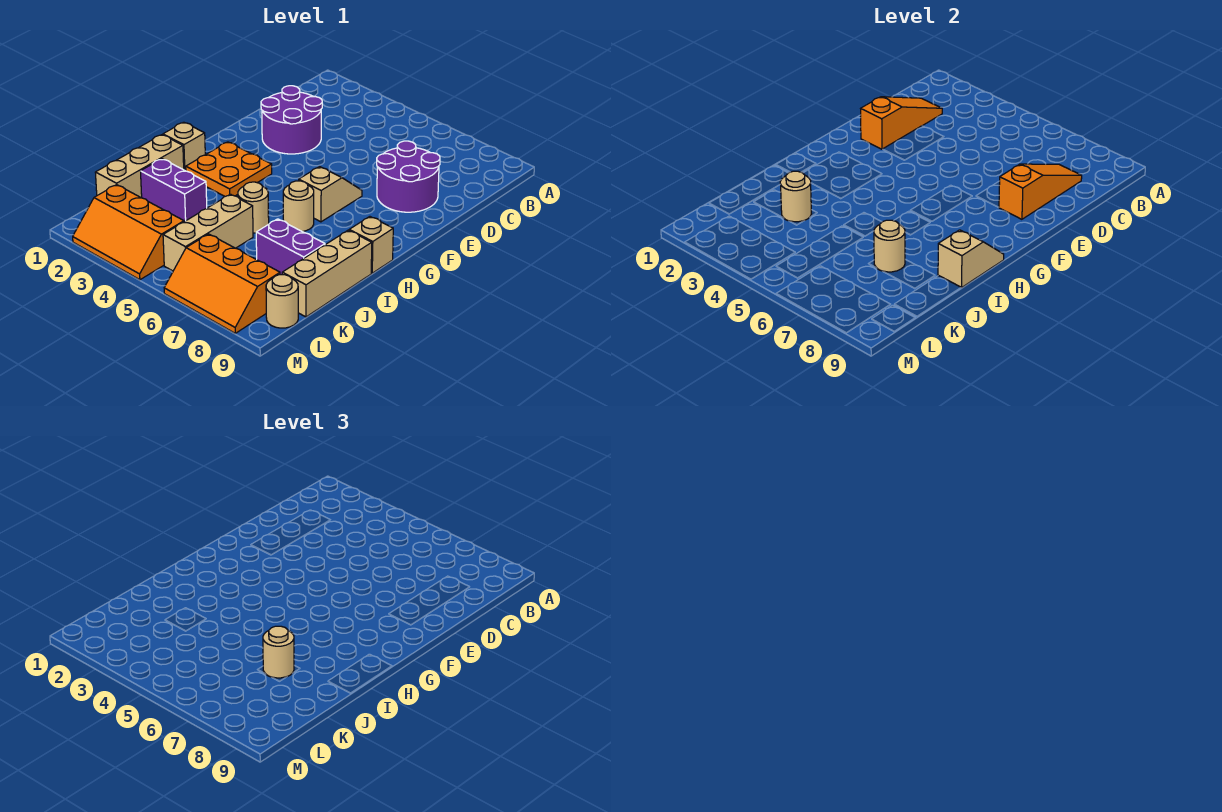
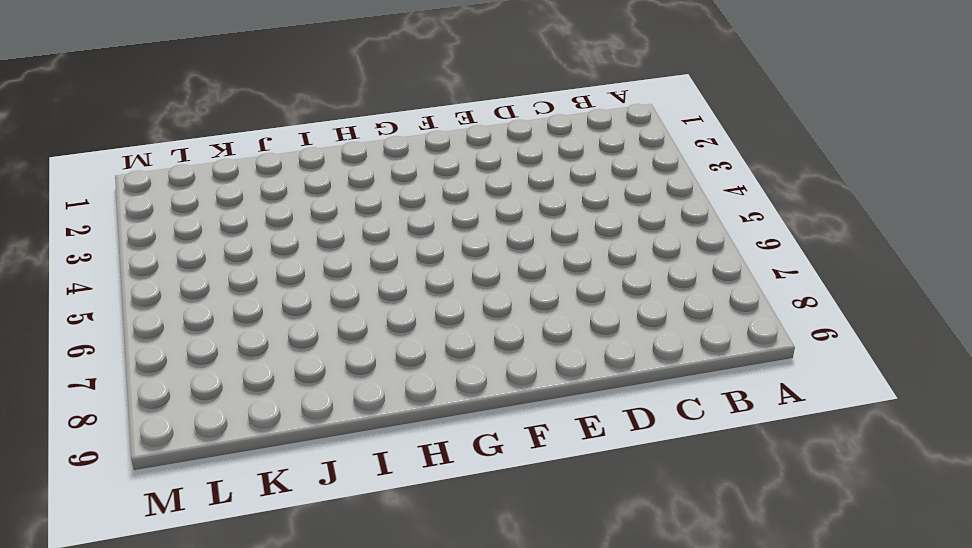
none -> purple 2x2 round brick [261,86,322,154]
none -> purple 2x2 round brick [377,141,440,212]
none -> tan 1x2 slope [299,167,362,222]

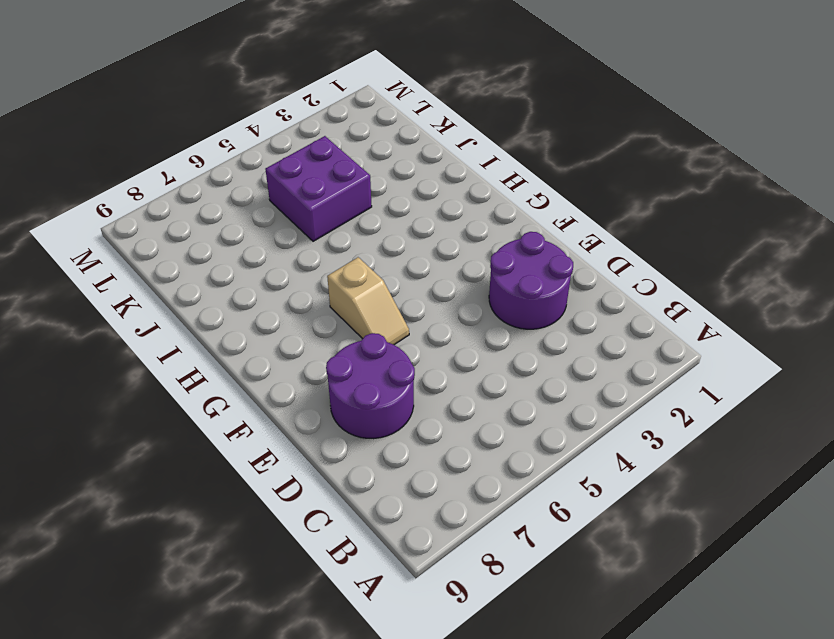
purple 2x2 brick [265,136,372,241] -> tan 1x3 brick [163,194,253,271]
none -> orange 2x2 plate [186,142,272,196]
none -> tan 1x1 brick [163,122,205,171]
none -> tan 1x1 round brick [283,181,314,232]

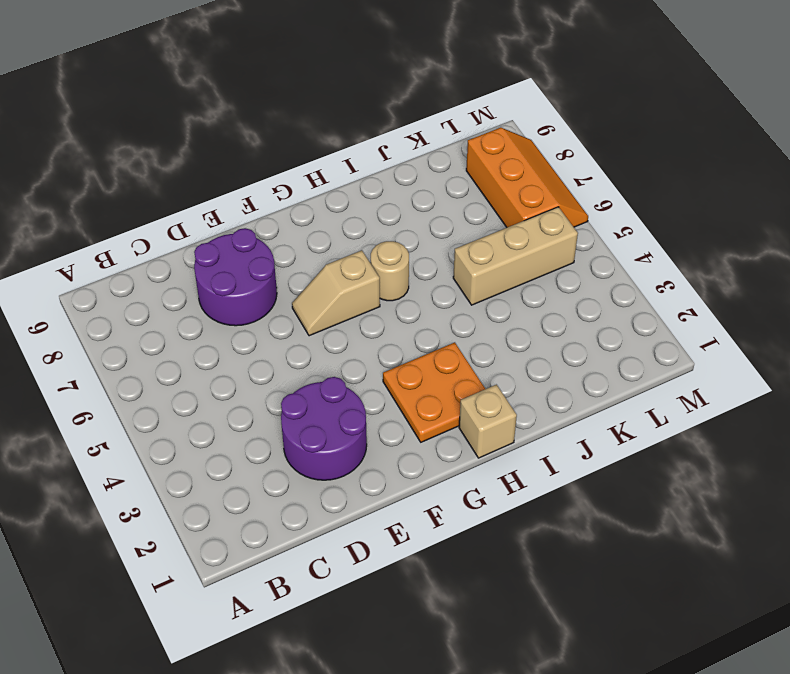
none -> tan 1x1 brick [349,217,393,273]
none -> tan 1x3 brick [95,135,184,198]
none -> tan 1x1 round brick [238,182,269,233]

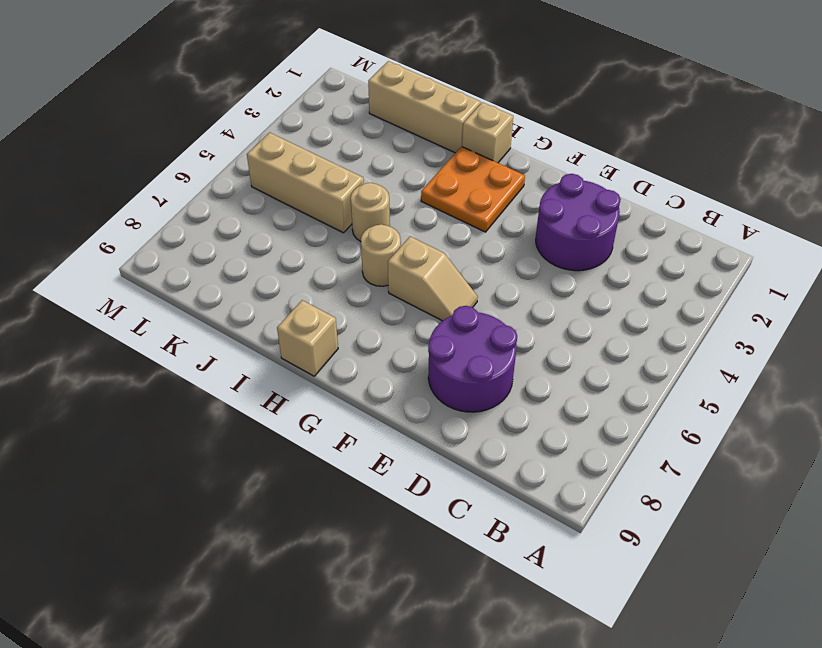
none -> tan 1x3 brick [282,230,372,317]
none -> purple 1x2 brick [141,159,207,222]
none -> purple 1x2 brick [256,219,325,275]

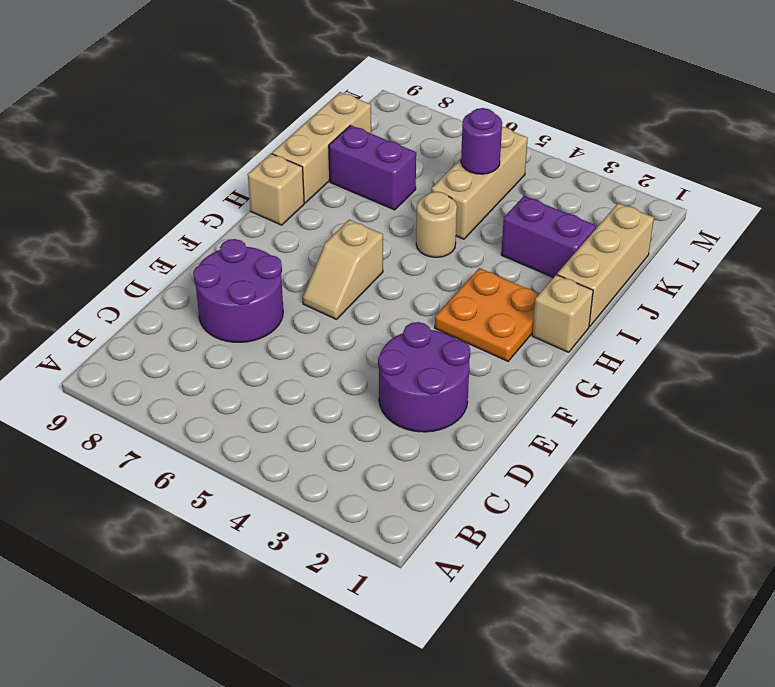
purple 1x1 round brick [461,108,502,174] -> none
none -> tan 1x1 round brick [283,181,314,232]
none -> orange 2x3 slope [73,185,184,280]
none -> orange 2x3 slope [164,234,280,333]

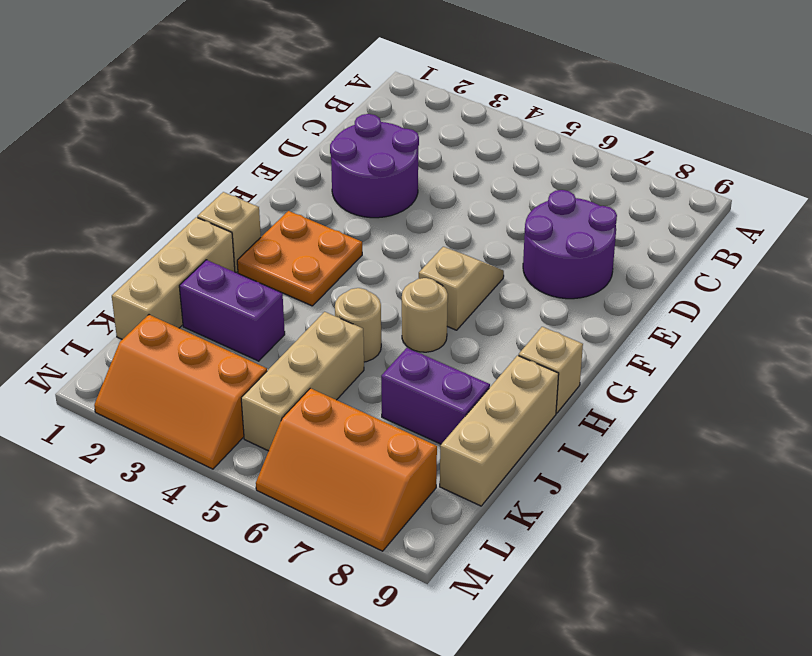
none -> tan 1x1 round brick [266,275,298,328]
none -> orange 1x3 slope [861,97,942,149]
none -> orange 1x3 slope [999,164,1082,219]

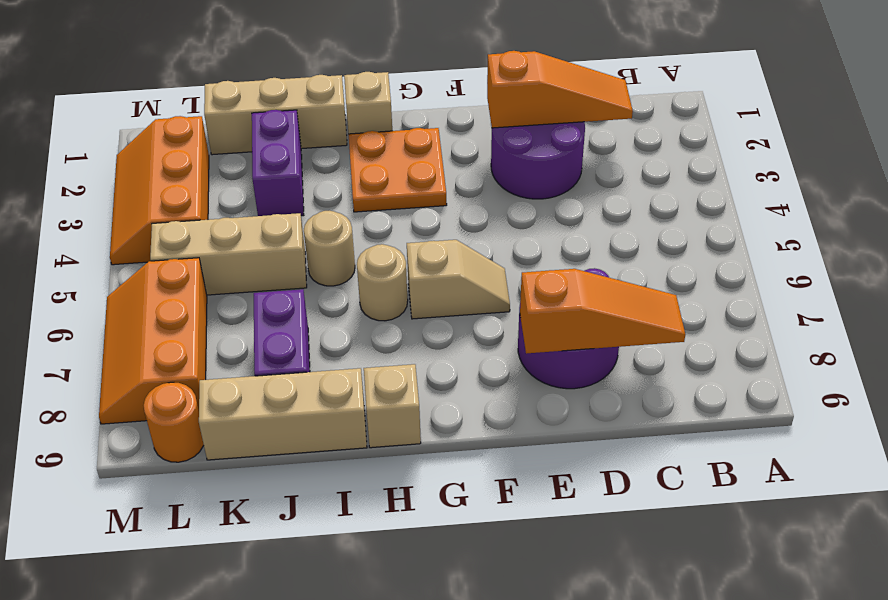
orange 1x1 round brick [144,382,204,462] -> tan 1x1 round brick [266,275,298,328]
none -> tan 1x2 slope [938,230,1004,288]
none -> tan 1x1 round brick [780,171,811,222]
none -> tan 1x1 round brick [874,220,905,272]

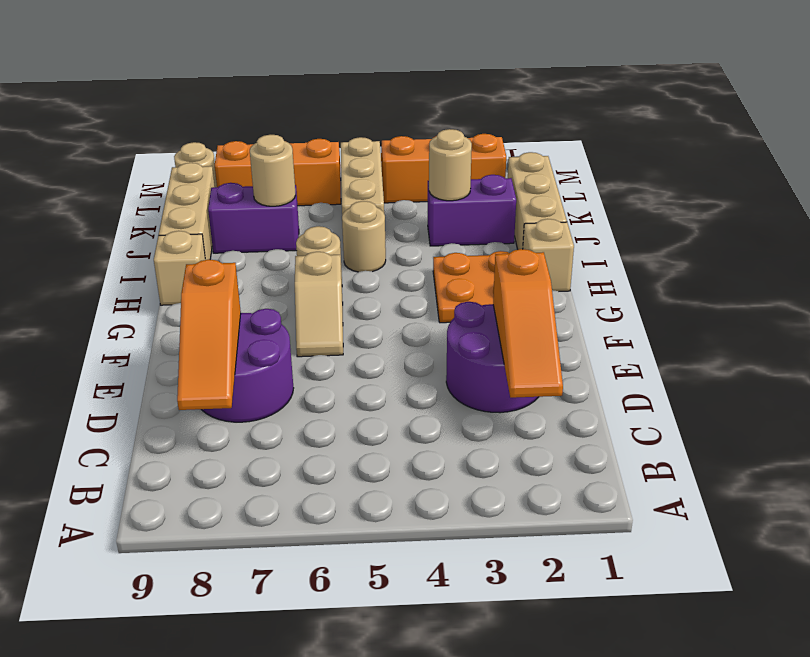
none -> tan 1x2 slope [938,230,1004,288]
none -> tan 1x1 round brick [263,626,294,678]

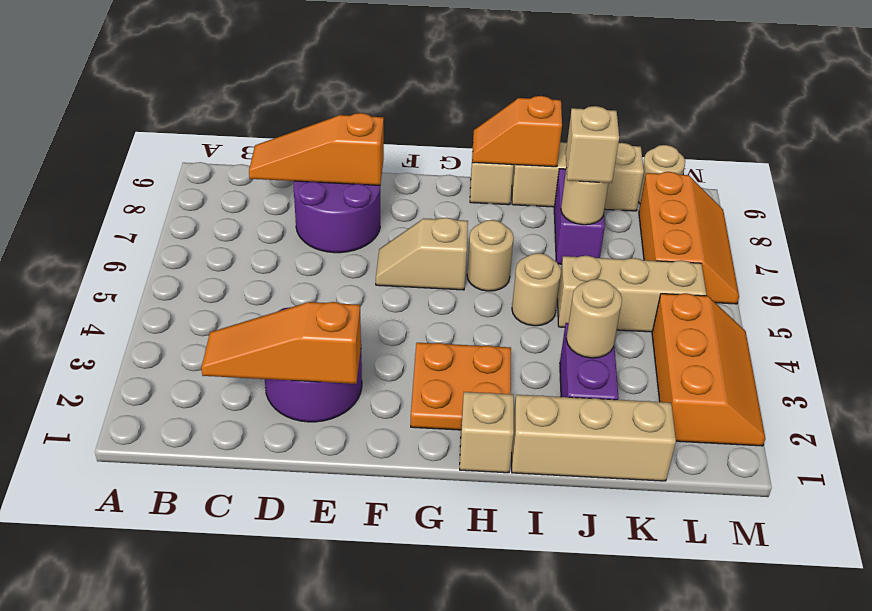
orange 1x2 slope [472,96,562,167] -> tan 1x2 slope [938,230,1004,288]
tan 1x1 brick [566,106,619,183] -> tan 1x1 round brick [263,626,294,678]

